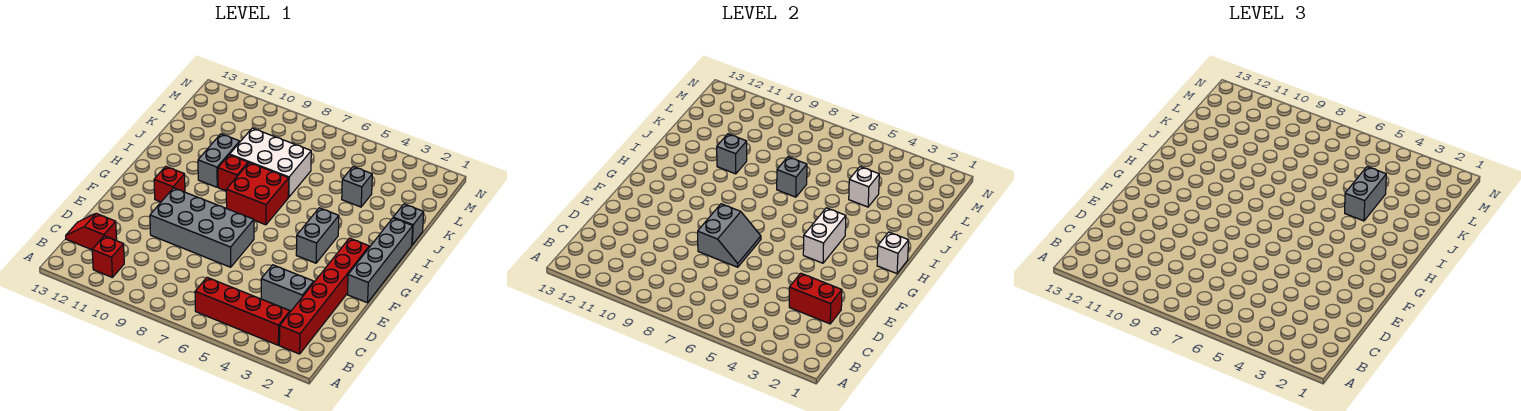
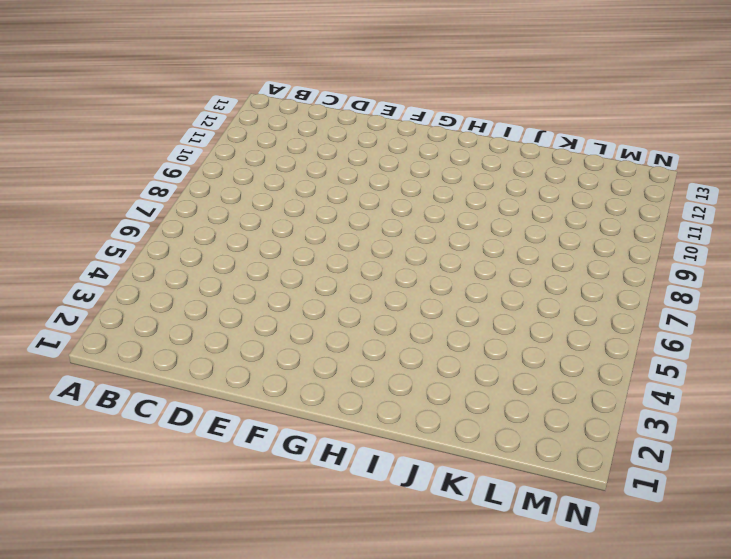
none -> red 1x6 brick [279,238,369,354]
none -> red 1x4 brick [195,277,290,345]
none -> red 1x1 brick [92,236,124,277]

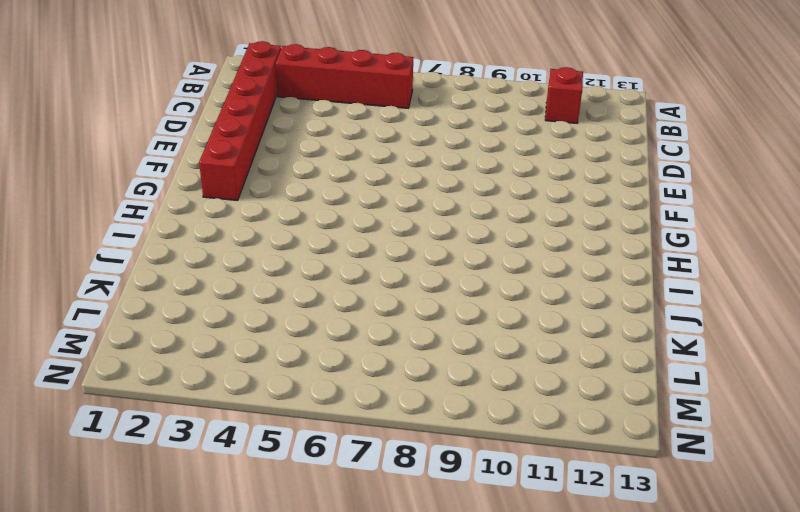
none -> red 1x2 slope [66,213,117,250]
none -> grey 1x2 brick [261,265,314,311]
none -> grey 2x4 brick [150,188,254,267]

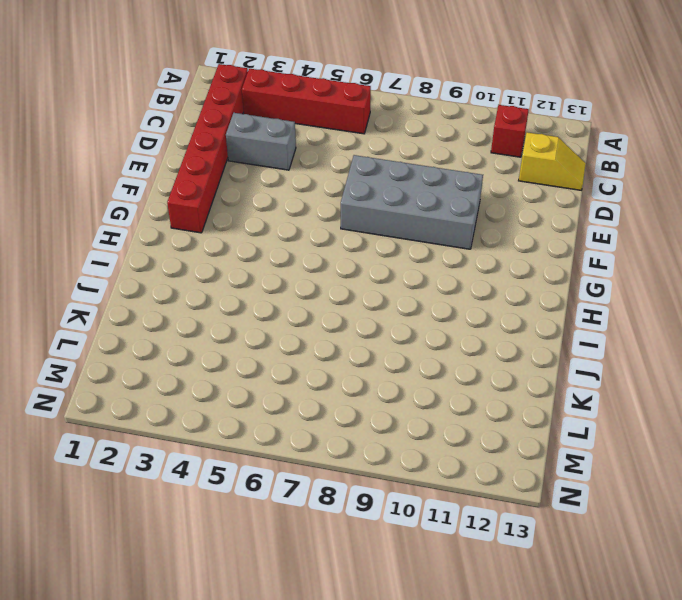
yellow 1x2 slope [519,132,586,190] -> red 1x2 slope [66,213,117,250]
none -> grey 1x4 brick [347,218,413,303]
none -> grey 1x2 brick [296,208,339,263]
none -> red 1x1 brick [154,166,185,202]

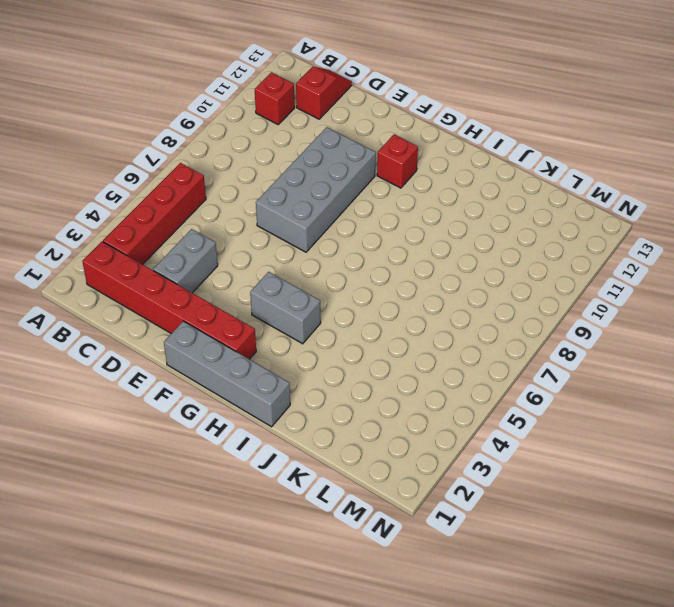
none -> red 2x2 brick [226,163,289,225]
none -> red 1x1 brick [218,155,248,191]
none -> grey 1x2 brick [198,134,240,187]

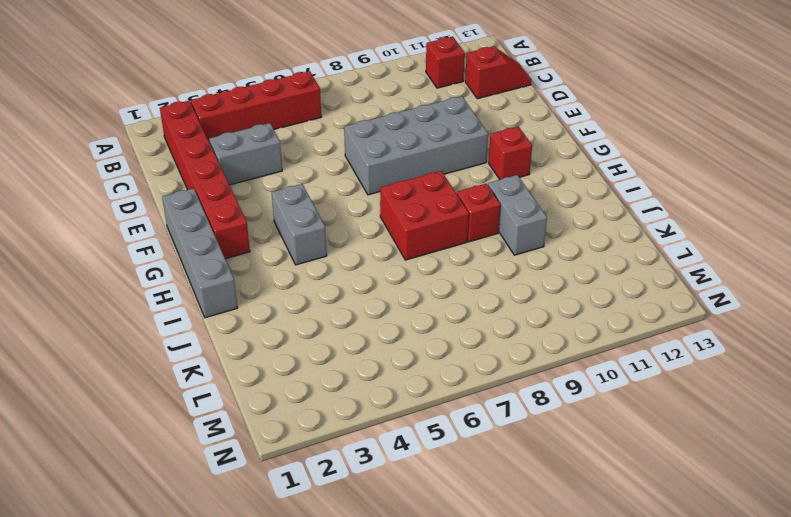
none -> grey 1x1 brick [393,204,424,245]
none -> white 2x3 brick [230,128,311,197]
none -> grey 1x1 brick [342,167,372,207]

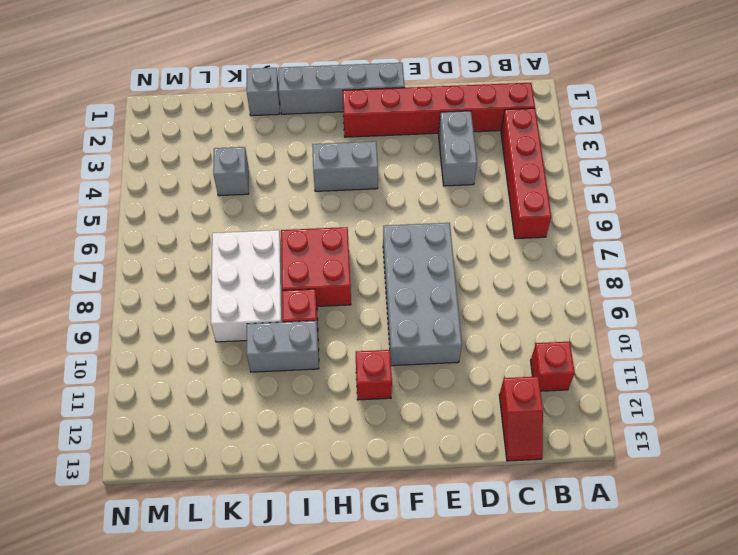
none -> red 1x2 brick [789,273,842,324]
none -> grey 2x2 slope [698,204,761,267]
none -> white 1x2 brick [803,208,846,263]

